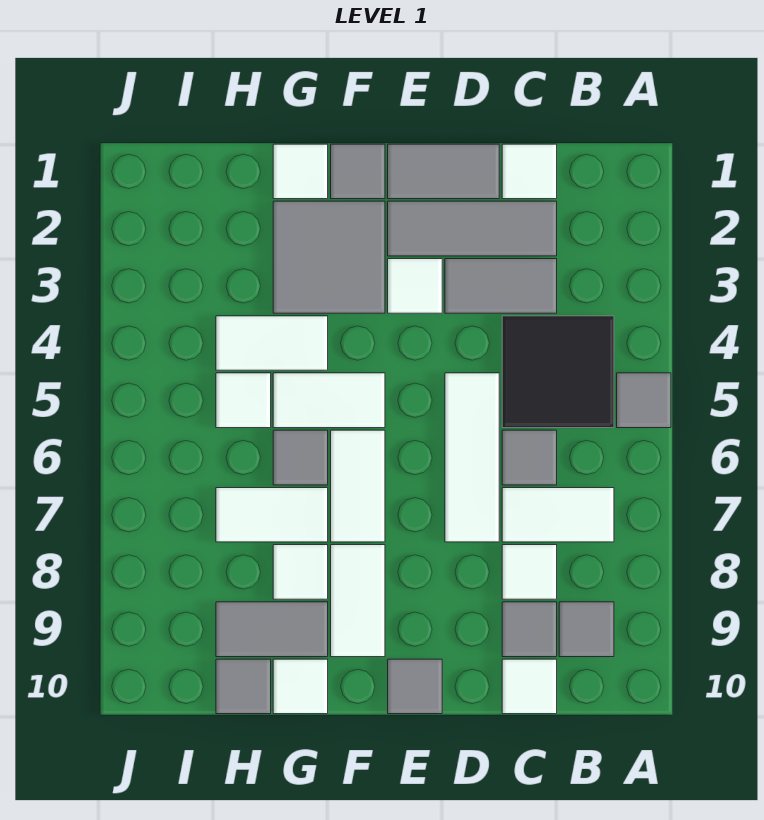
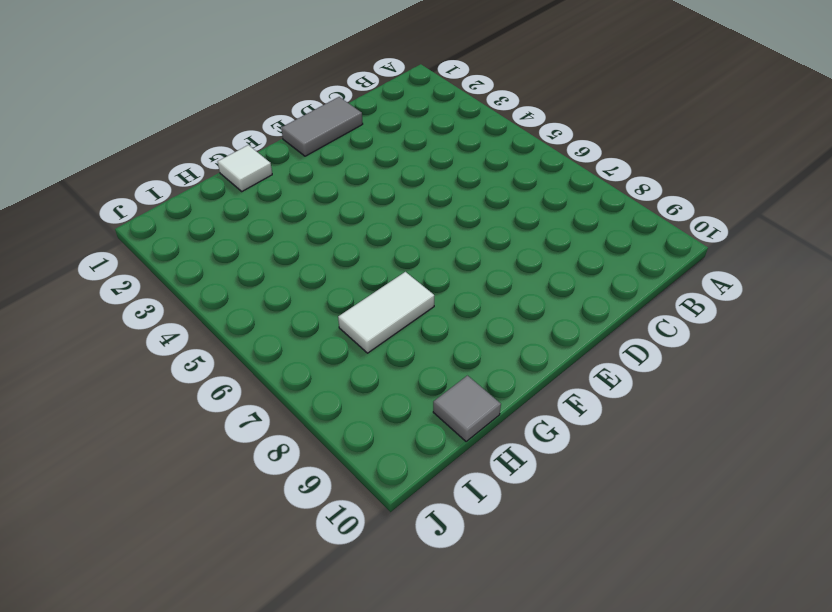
none -> grey 1x1 tile [617,373,671,428]
none -> black 2x2 tile [502,316,614,428]
none -> white 1x2 tile [502,488,614,542]

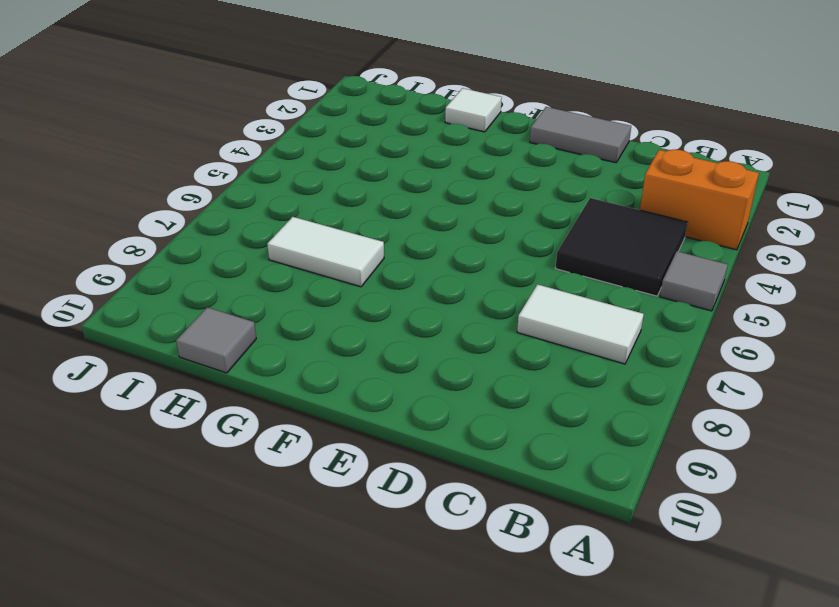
orange 1x2 brick [640,150,759,250] -> none
none -> grey 1x1 tile [559,602,614,657]
none -> white 1x1 tile [502,144,557,199]
none -> grey 1x3 tile [388,201,557,256]

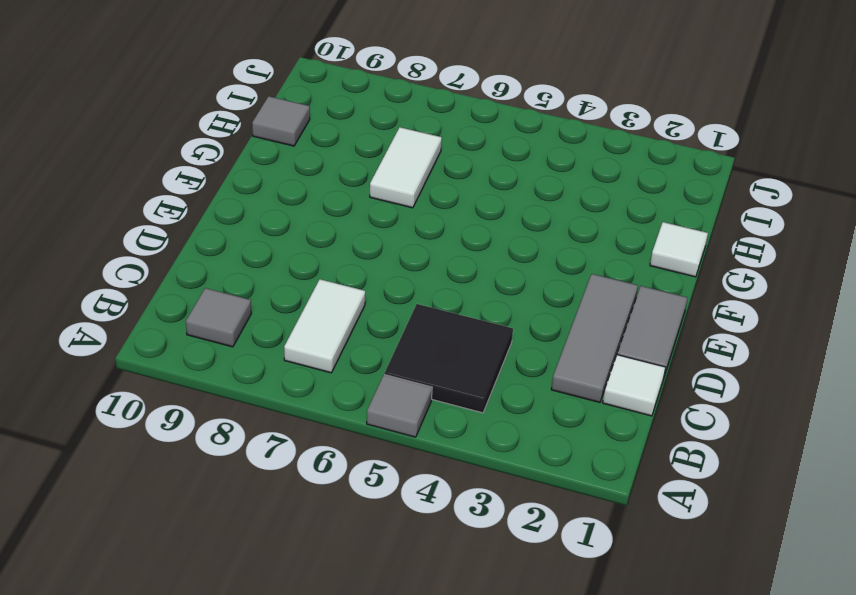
none -> grey 1x2 tile [445,259,557,313]
none -> grey 1x1 tile [502,430,557,485]
none -> white 1x1 tile [502,545,557,599]

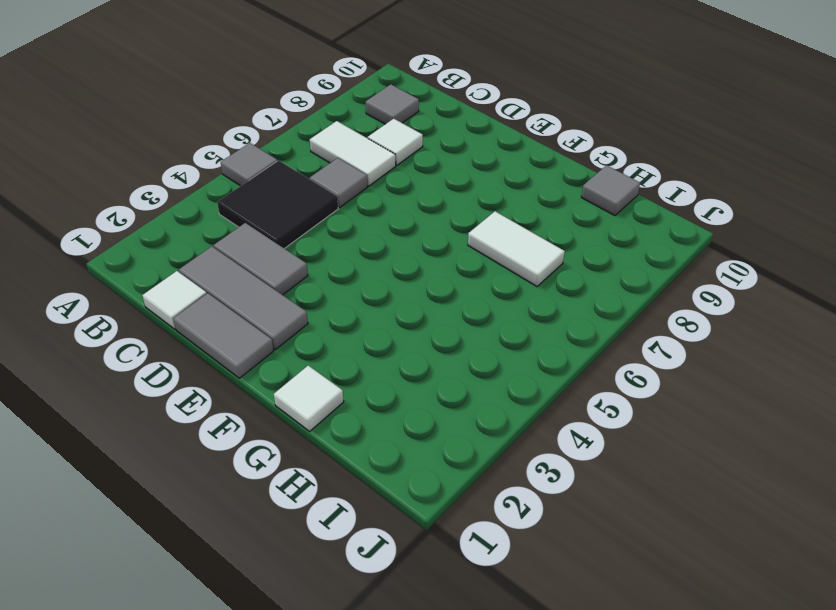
none -> grey 1x1 tile [502,602,557,657]
none -> white 1x1 tile [502,659,557,714]
none -> white 1x3 tile [445,373,499,542]

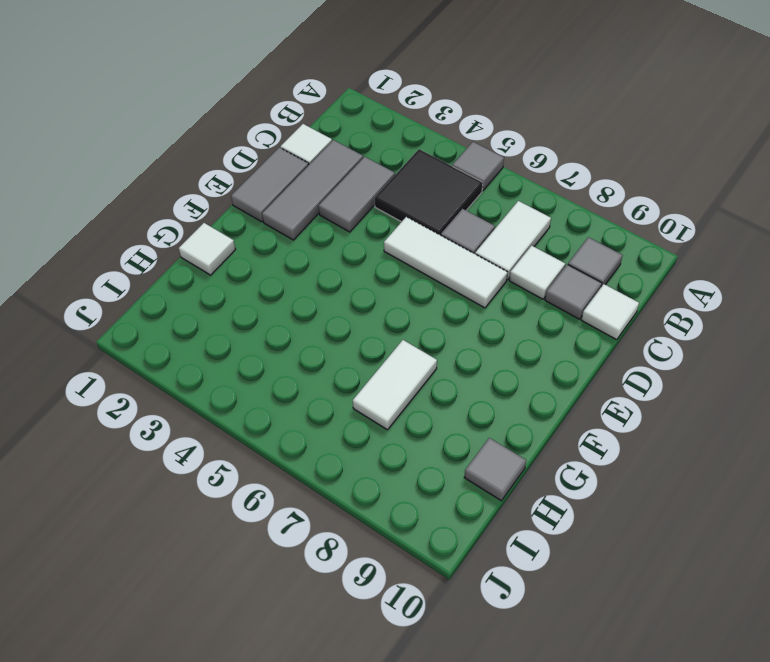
none -> white 1x1 tile [388,259,442,313]
none -> grey 1x1 tile [388,659,442,714]
none -> grey 1x1 tile [331,144,385,199]

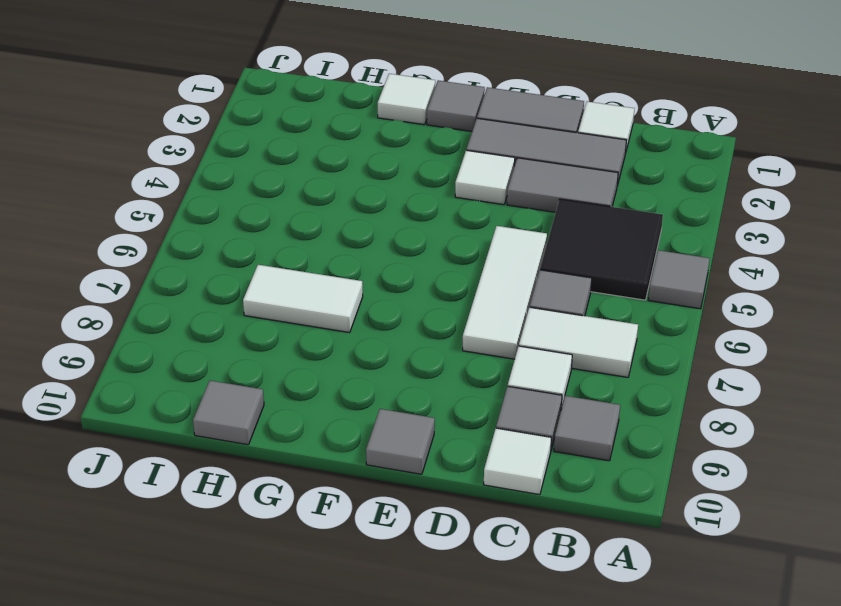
none -> grey 2x2 tile [273,201,385,313]
none -> white 1x2 tile [273,373,385,428]
none -> white 1x2 tile [331,430,385,542]

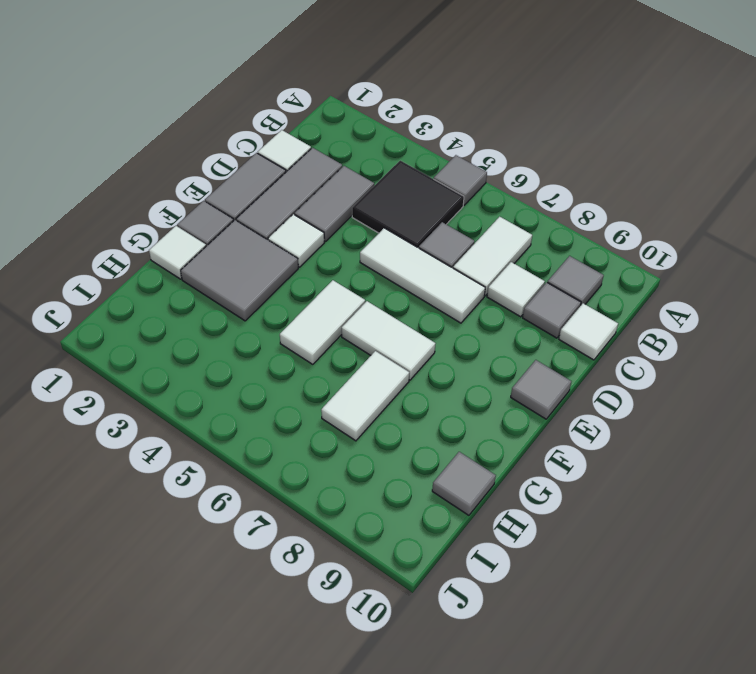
none -> white 1x2 tile [331,545,385,657]
none -> white 1x2 tile [216,316,328,370]
none -> grey 1x1 tile [273,430,328,485]

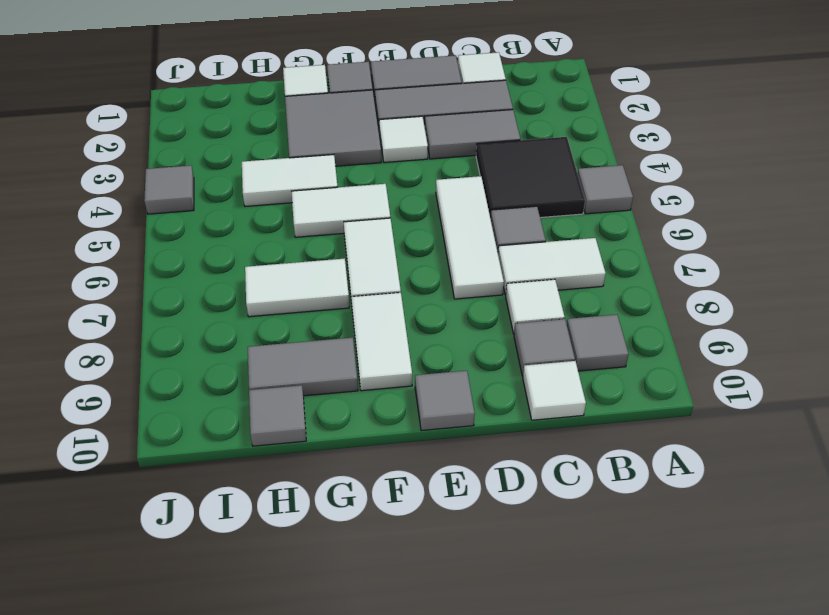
grey 1x1 tile [144,165,194,214] -> grey 1x1 tile moved to [273,430,328,485]
none -> white 1x1 tile [273,545,328,599]
none -> white 1x1 tile [273,659,328,714]
none -> white 1x1 tile [216,373,271,428]

